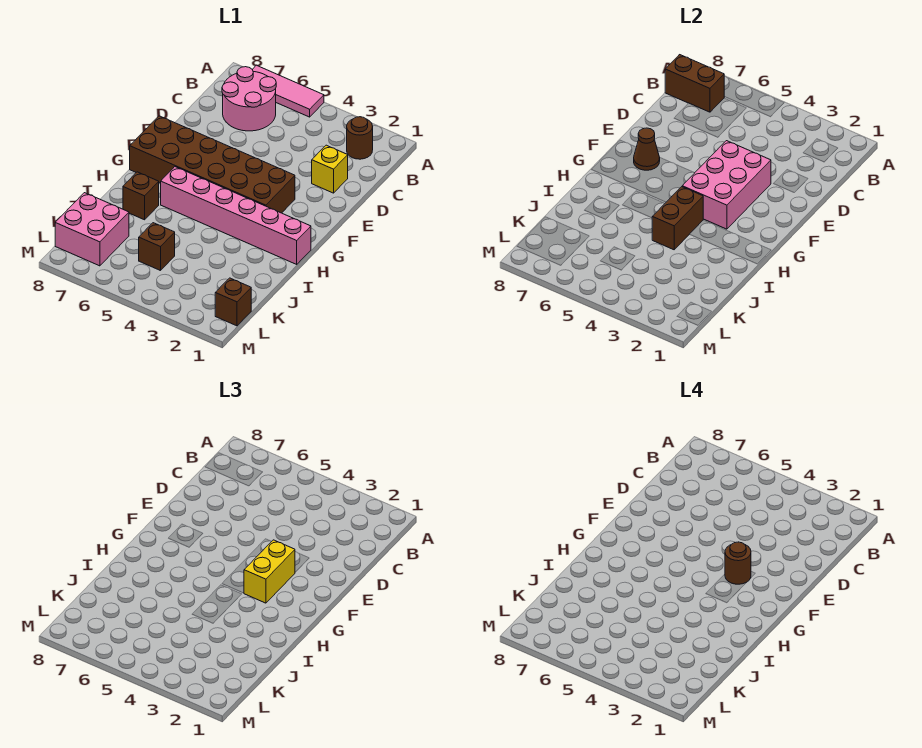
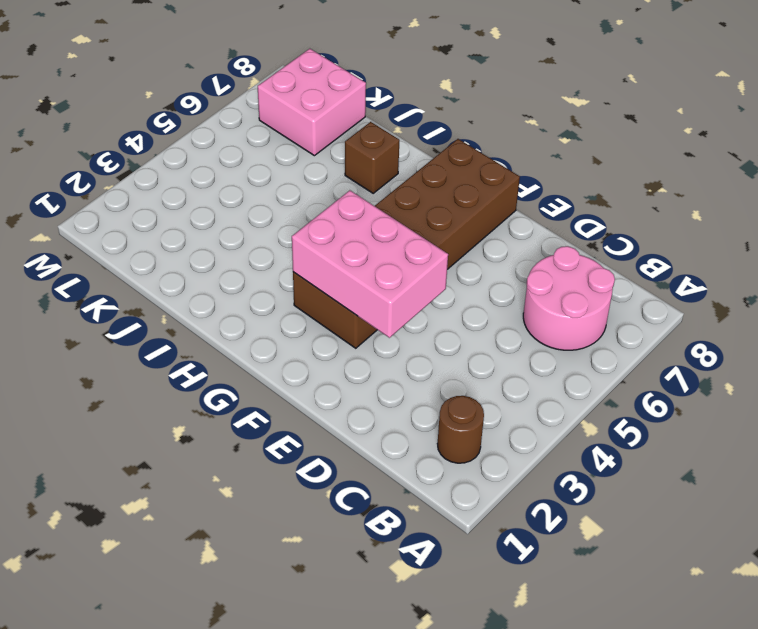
none -> pink 1x3 tile [252,65,324,117]
none -> yellow 1x1 brick [312,145,348,193]
none -> pink 1x6 brick [161,167,311,264]

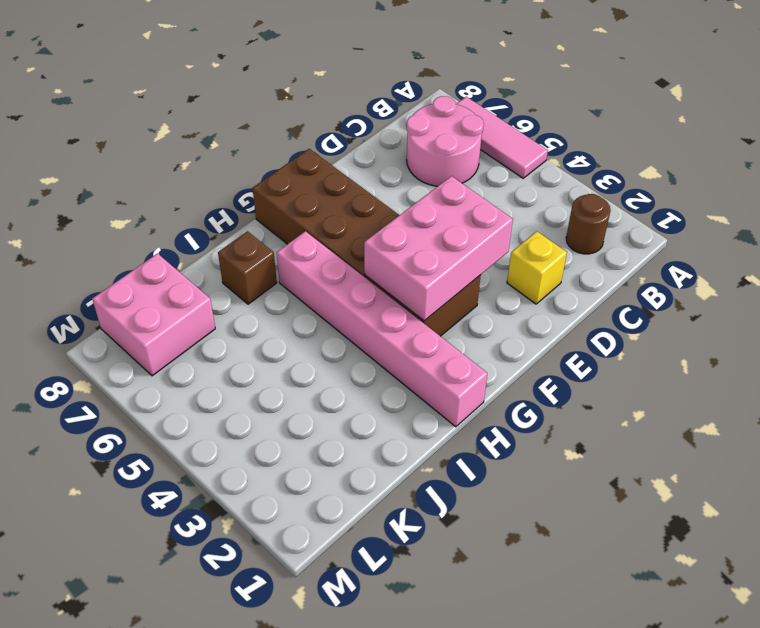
none -> brown 1x1 brick [139,223,175,271]
none -> brown 1x1 brick [215,278,251,326]
none -> brown 1x2 brick [665,55,724,112]

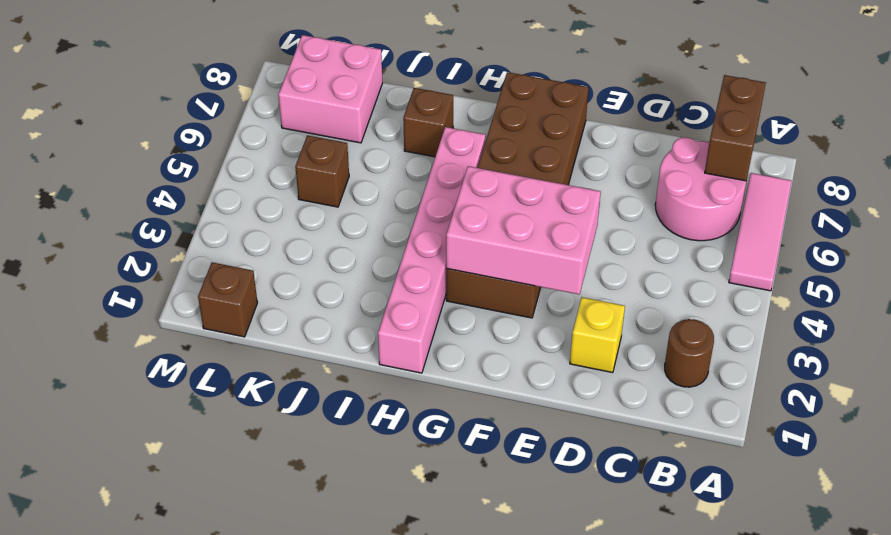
none -> brown 1x1 cone [634,128,660,170]
none -> brown 1x2 brick [652,187,703,250]
none -> yellow 1x2 brick [244,540,295,603]

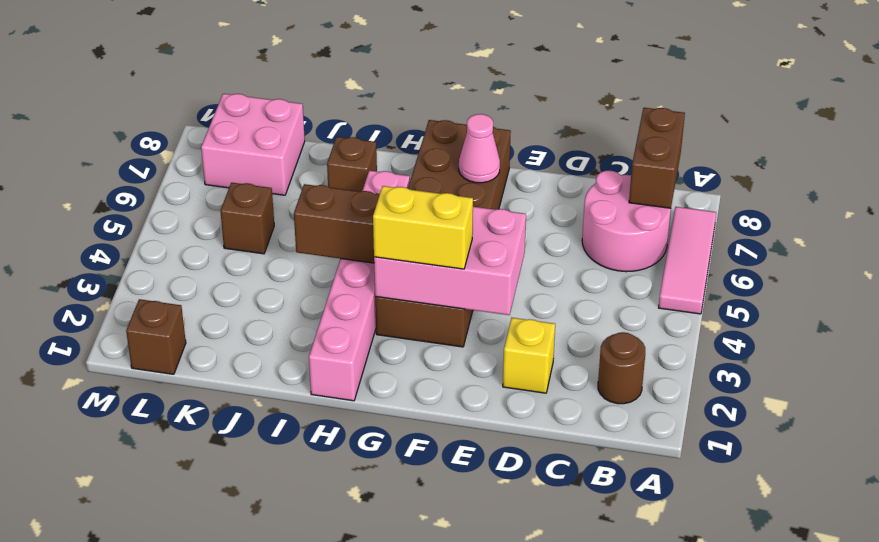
pink 1x1 cone [459,114,500,183] -> brown 1x1 cone [634,128,660,170]
none -> brown 1x1 round brick [725,542,751,584]

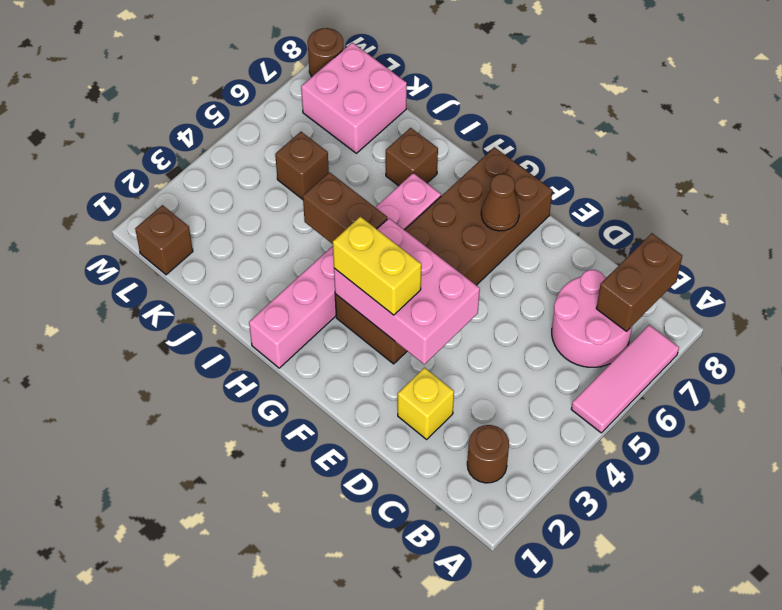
brown 1x1 round brick [308,28,344,77] -> brown 1x1 round brick moved to [725,542,751,584]

